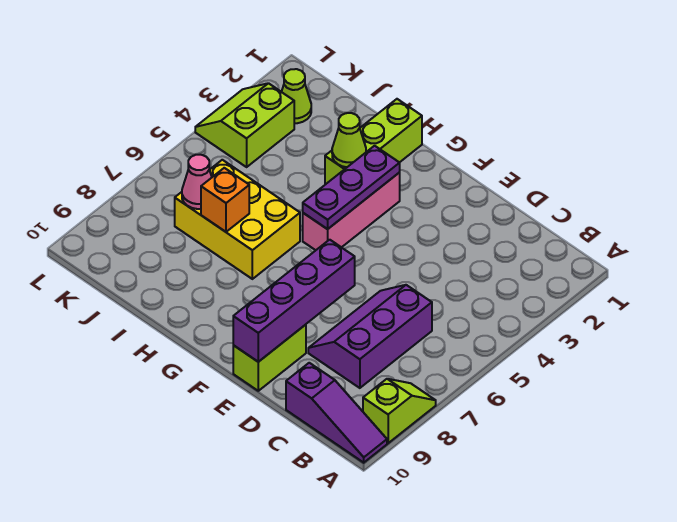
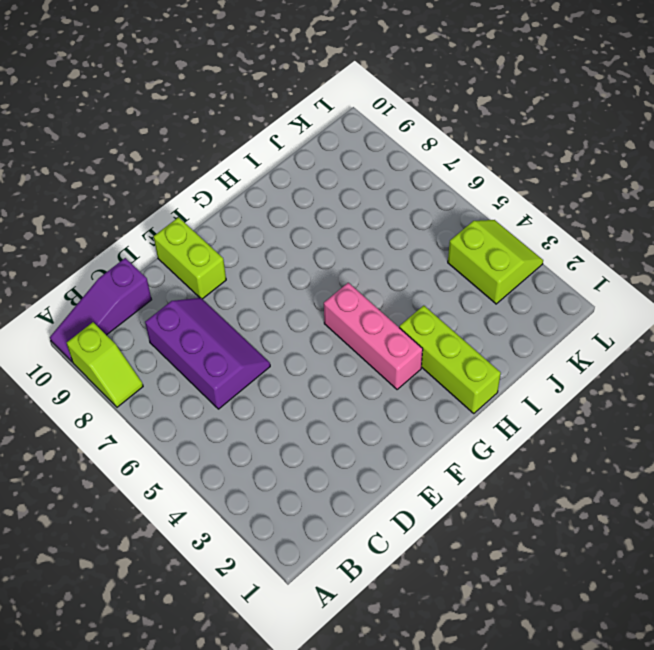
none -> yellow 2x3 brick [175,160,300,279]
none -> lime 1x1 cone [282,69,311,123]
none -> purple 1x4 brick [233,240,355,362]

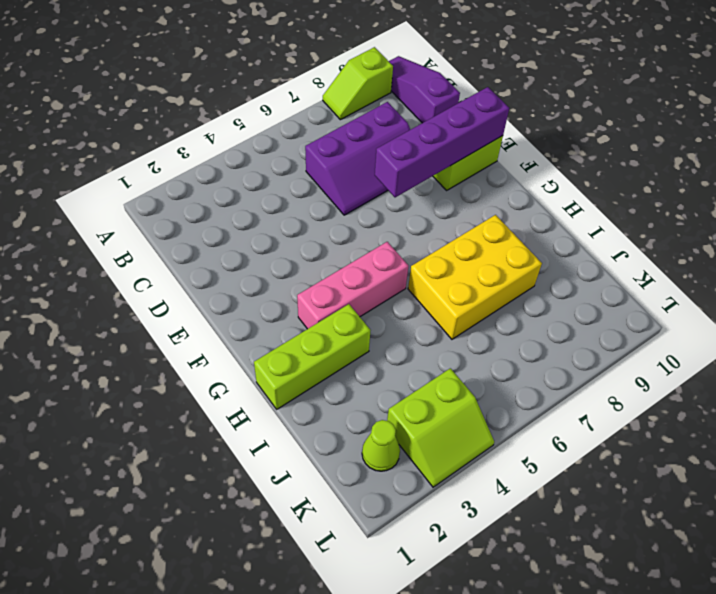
yellow 2x3 brick [408,215,542,339] -> yellow 2x3 brick turned to [175,160,300,279]
none -> purple 1x3 plate [303,146,400,229]
none -> lime 1x1 cone [332,113,366,167]
none -> orange 1x1 brick [201,168,249,232]

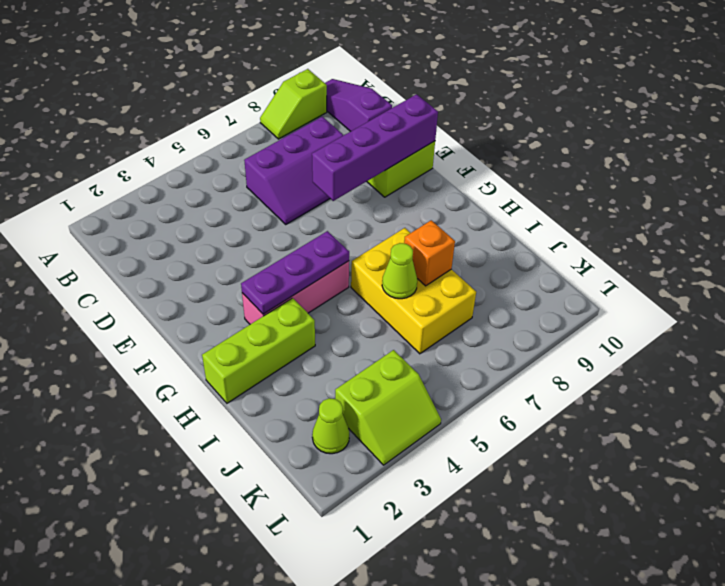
lime 1x1 cone [382,243,417,299] -> lime 1x1 cone moved to [332,113,366,167]
none -> pink 1x1 cone [182,155,212,209]

